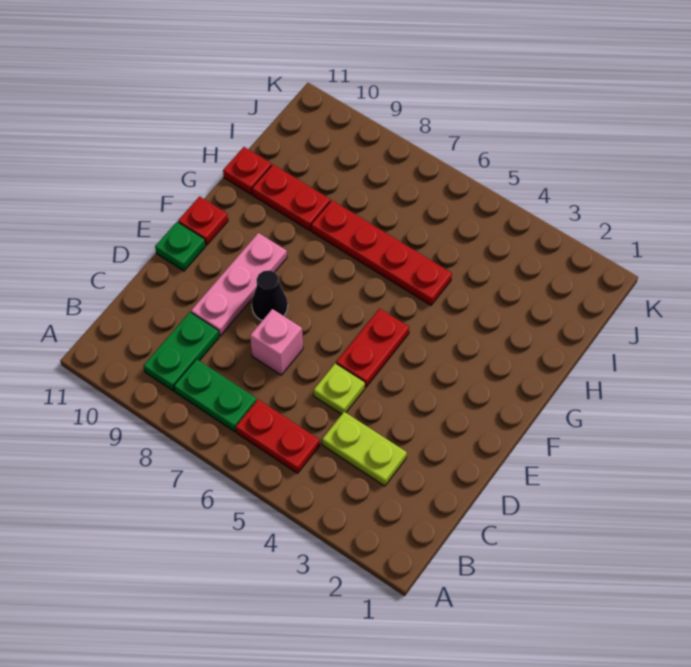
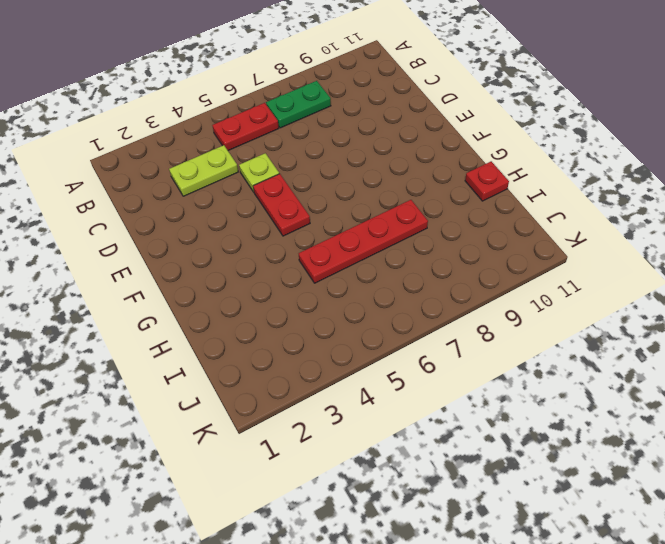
none -> green 1x2 plate [144,312,219,391]
none -> pink 1x1 brick [250,309,303,375]
none -> pink 1x3 plate [191,233,287,336]

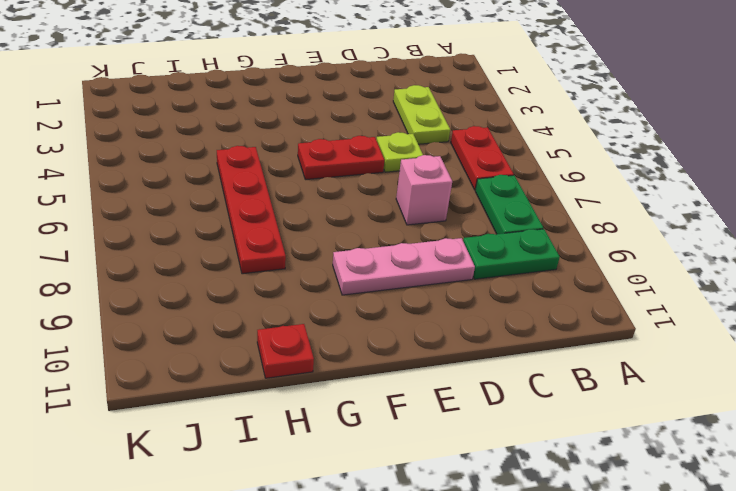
none -> black 1x1 cone [252,270,288,320]
none -> green 1x1 plate [155,222,206,271]
none -> red 1x1 plate [178,196,228,245]

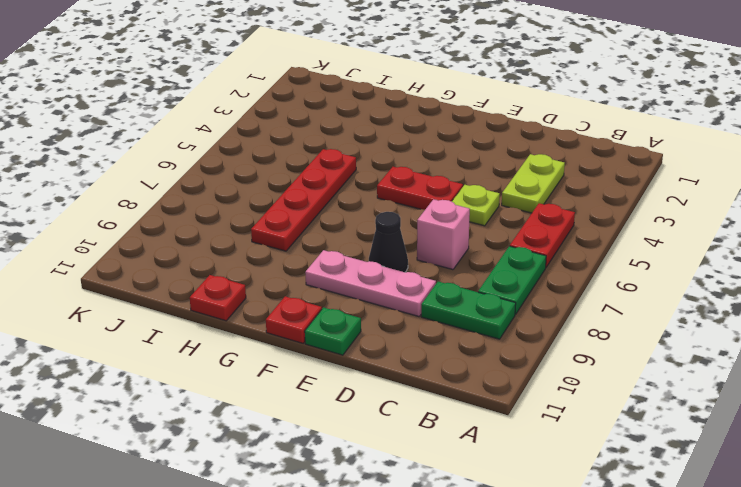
none -> red 1x2 plate [252,165,330,231]

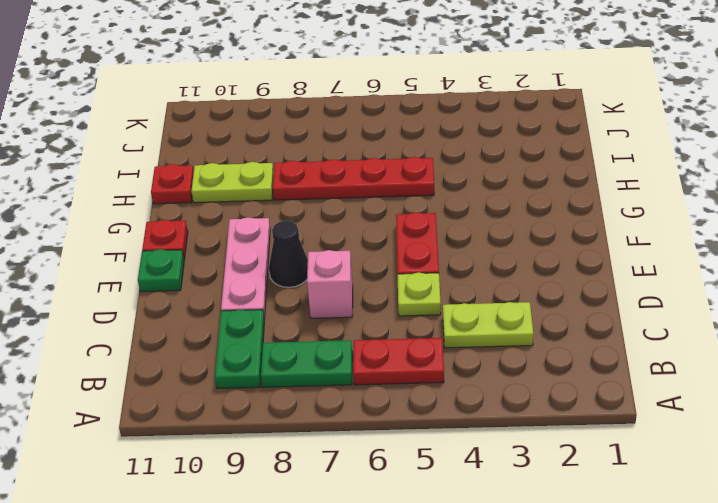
lime 1x2 plate [191,162,274,203] -> red 1x2 plate [252,165,330,231]

